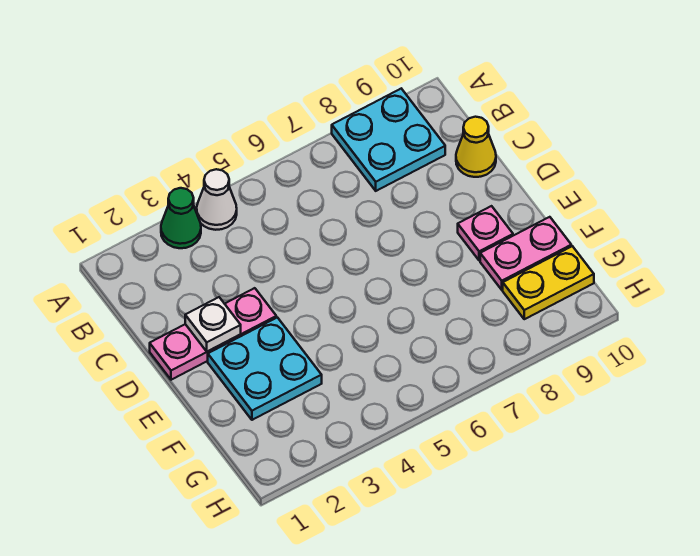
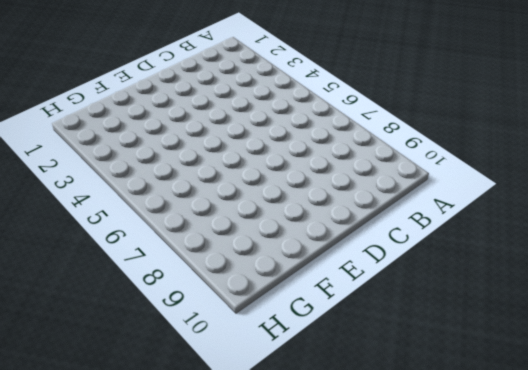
none -> green 1x1 cone [161,188,201,248]
none -> white 1x1 cone [197,169,237,230]

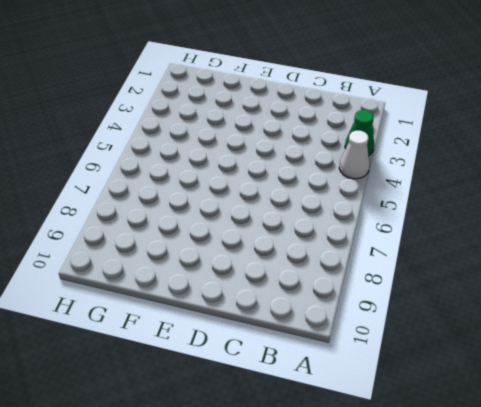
none -> cyan 2x2 plate [332,89,445,191]
none -> yellow 1x1 cone [456,117,496,177]

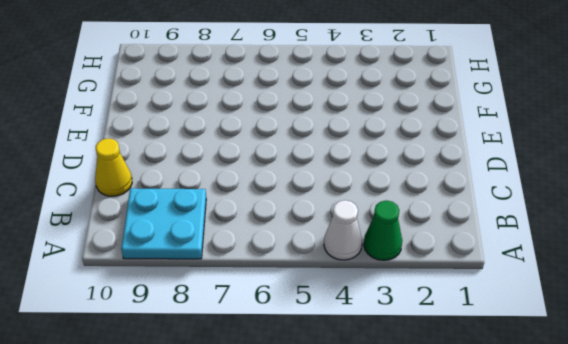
none -> pink 1x3 plate [150,288,276,380]
none -> cyan 2x2 plate [208,317,322,420]

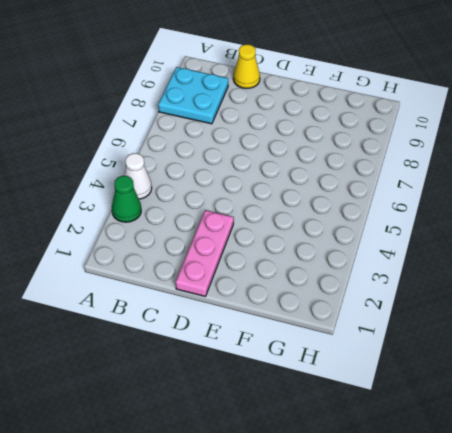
none -> cyan 2x2 plate [208,317,322,420]
none -> pink 1x1 plate [458,206,513,261]

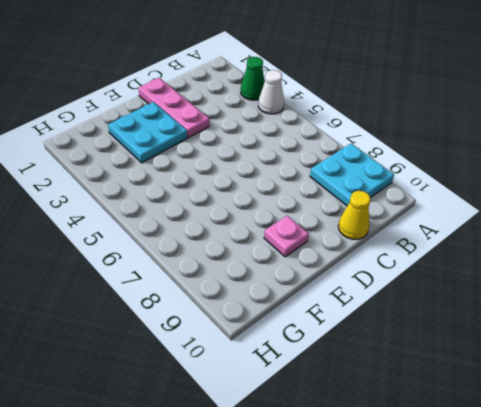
none -> pink 1x2 plate [480,217,571,290]
none -> yellow 1x2 plate [503,246,594,319]

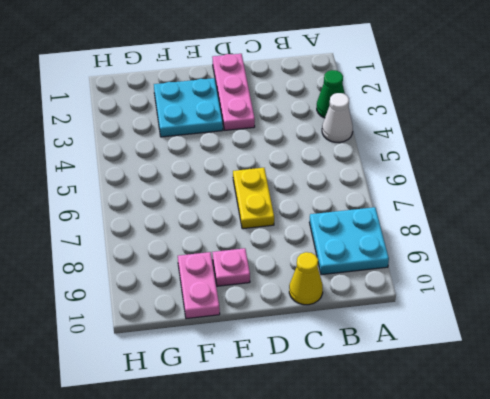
yellow 1x2 plate [233,168,274,229] -> yellow 1x2 plate moved to [503,246,594,319]
none -> white 1x1 plate [185,297,241,352]

